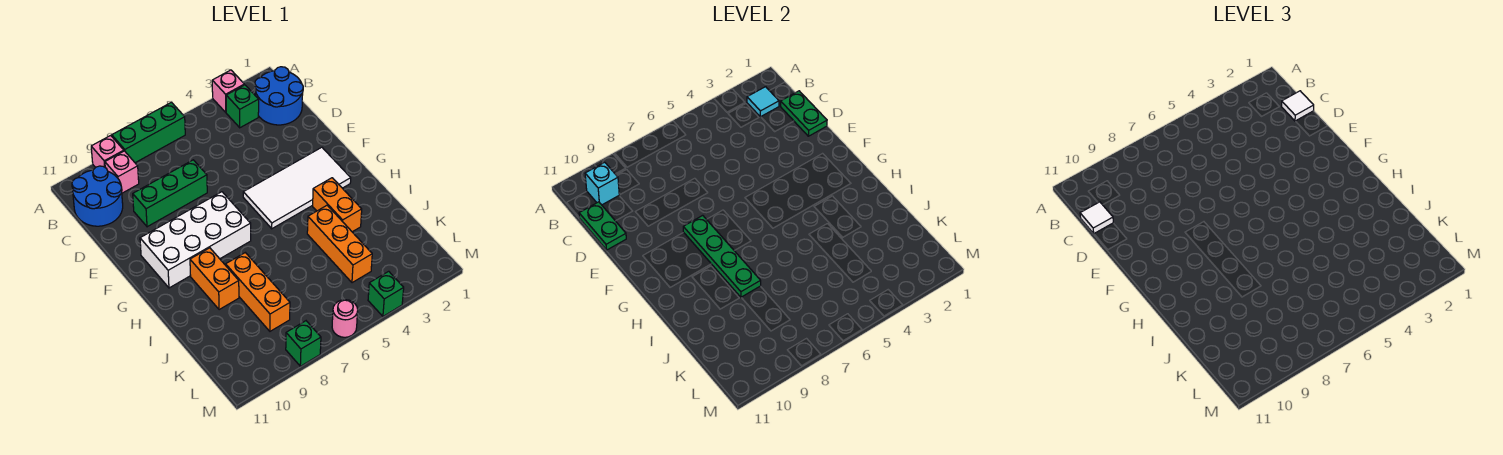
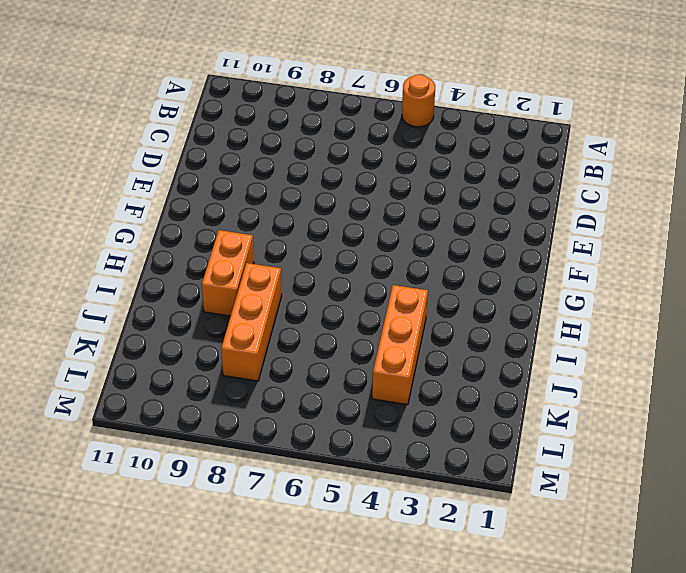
orange 1x1 round brick [402,74,435,127] -> none
none -> pink 1x1 brick [212,70,244,112]
none -> green 1x3 brick [112,102,185,163]
none -> pink 1x1 brick [91,135,124,167]

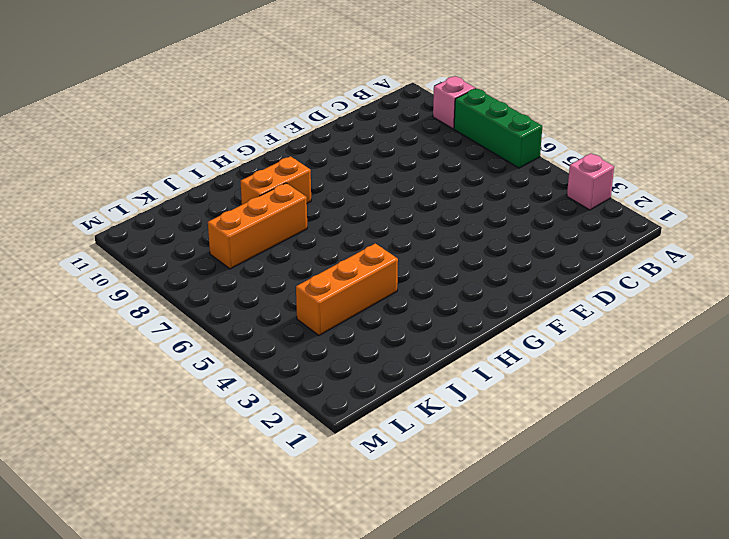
none -> blue 2x2 round brick [255,67,303,125]
none -> green 1x1 brick [226,85,259,128]
none -> pink 1x1 brick [105,151,139,193]

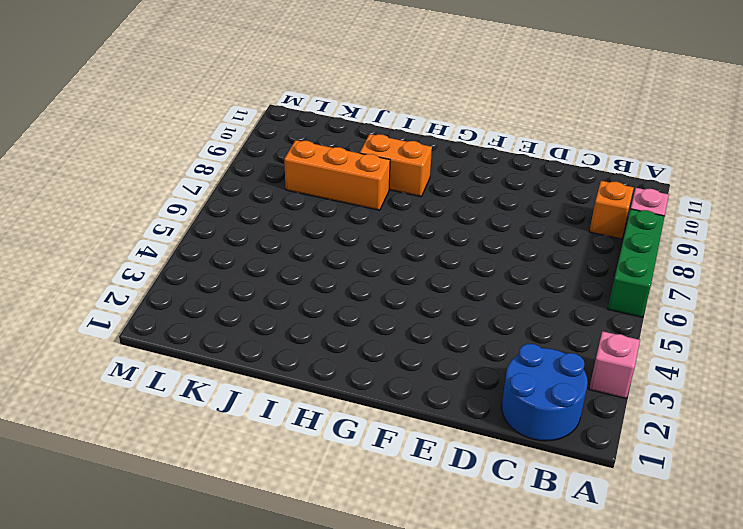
orange 1x1 brick [590,181,634,239] -> pink 1x1 brick [105,151,139,193]
none -> green 1x1 brick [226,85,259,128]
none -> blue 2x2 round brick [72,166,123,226]
none -> green 1x3 brick [133,160,207,227]

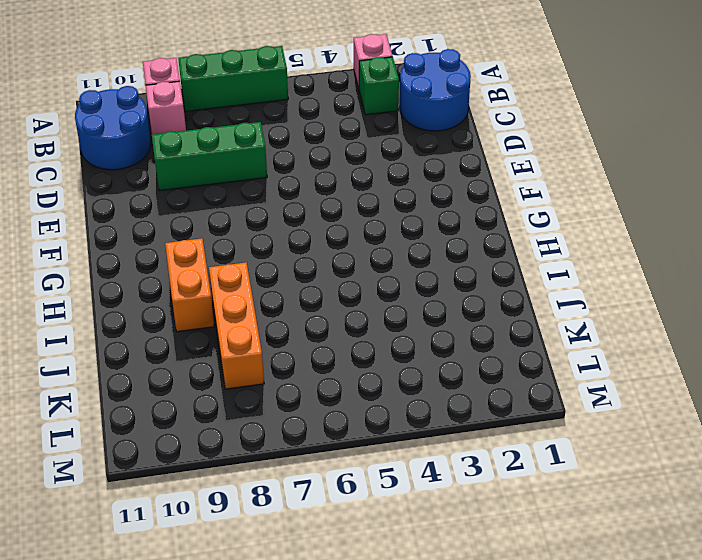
none -> white 2x4 tile [243,147,351,229]
none -> white 2x4 brick [140,192,251,288]
none -> orange 1x2 brick [313,178,362,232]

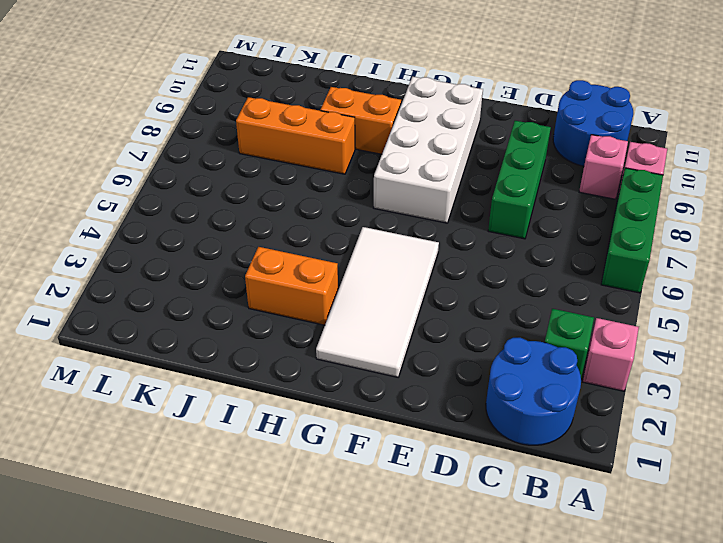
none -> orange 1x3 brick [307,205,372,283]
none -> green 1x1 brick [368,271,404,316]
none -> pink 1x1 round brick [332,300,358,337]

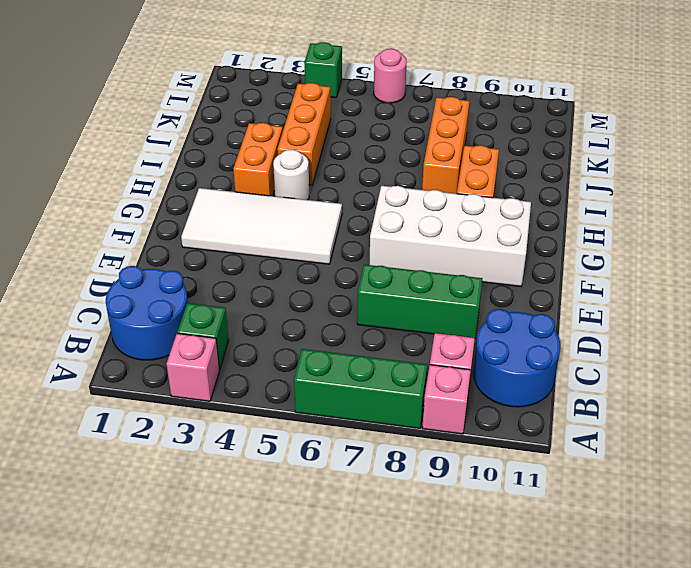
white 1x1 round brick [273,150,309,200] -> none
none -> green 1x1 brick [286,321,321,366]
none -> cyan 1x1 tile [747,87,779,117]
none -> cyan 1x1 brick [585,162,619,205]

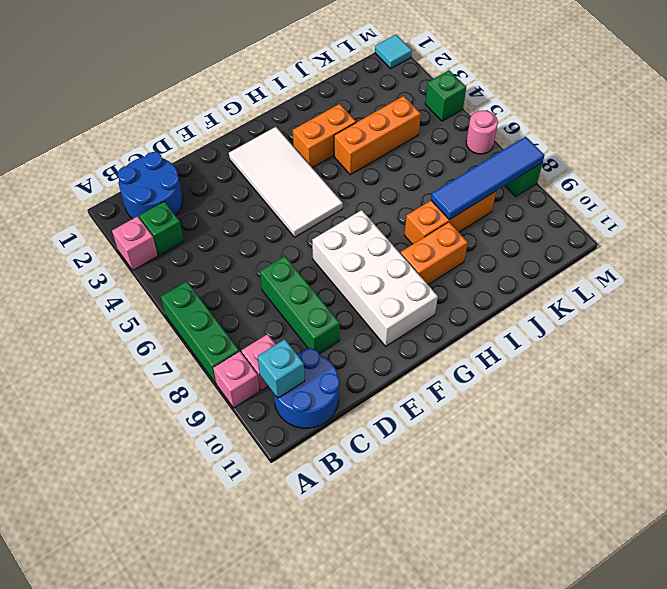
blue 1x4 tile [431,137,545,220] -> none
cyan 1x1 tile [375,35,412,69] -> cyan 1x1 tile moved to [747,87,779,117]
none -> green 1x2 plate [781,91,827,136]
none -> green 1x2 plate [579,202,626,250]
none -> green 1x4 plate [683,215,761,297]

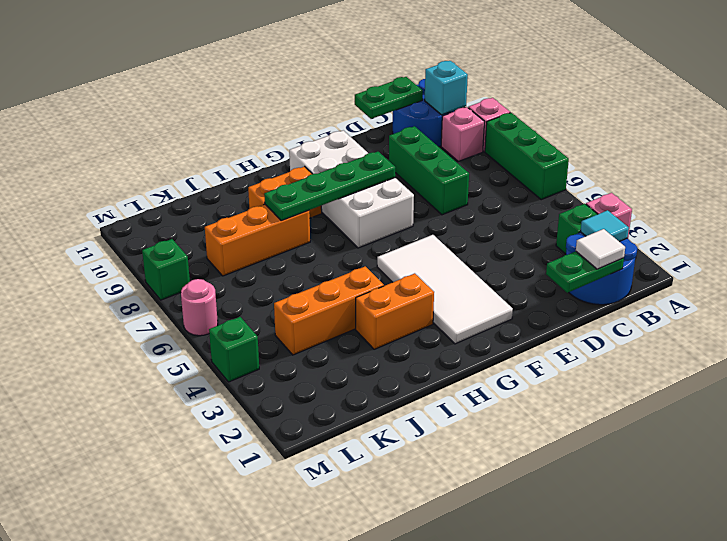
none -> white 1x1 tile [1080,202,1113,234]

